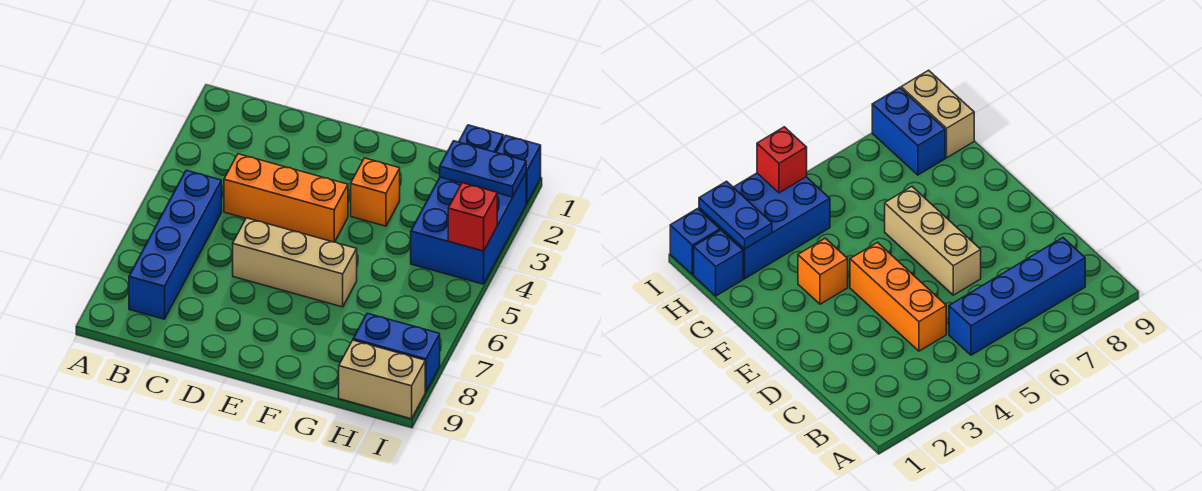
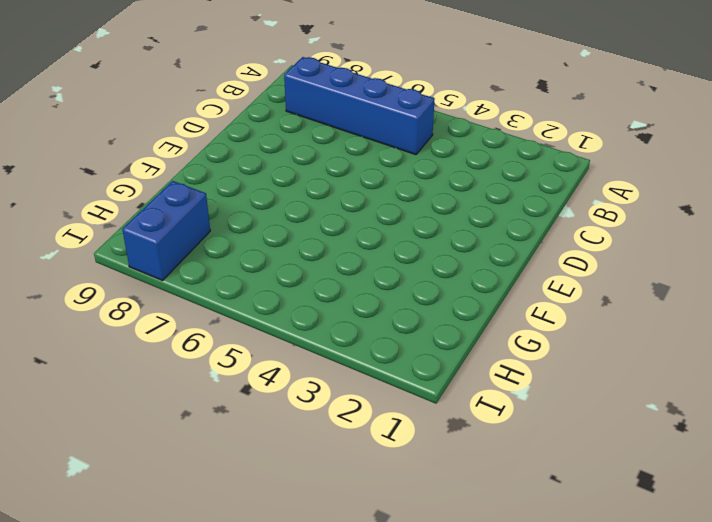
none -> orange 1x3 brick [224,154,348,242]
none -> tan 1x3 brick [233,218,357,307]

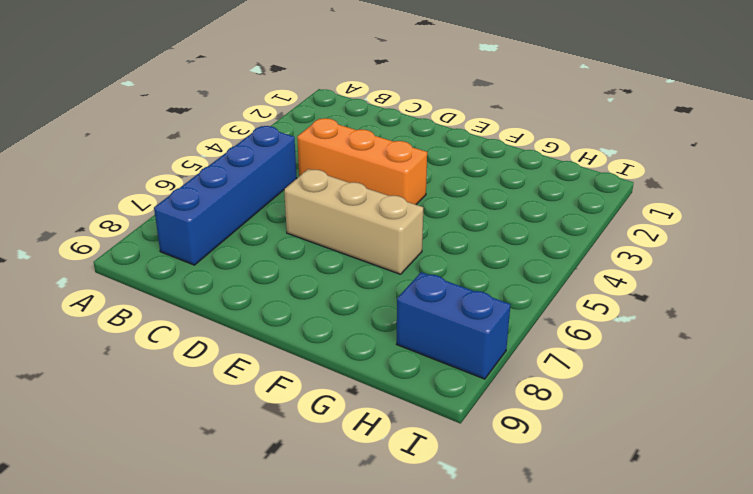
none -> orange 1x1 brick [351,158,400,226]
none -> blue 1x1 brick [459,125,503,152]

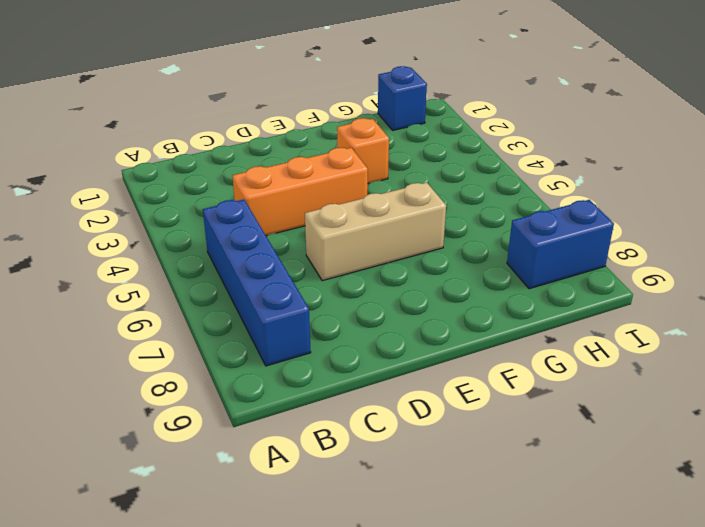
none -> blue 2x3 brick [411,173,526,284]
none -> tan 1x2 brick [339,340,425,419]

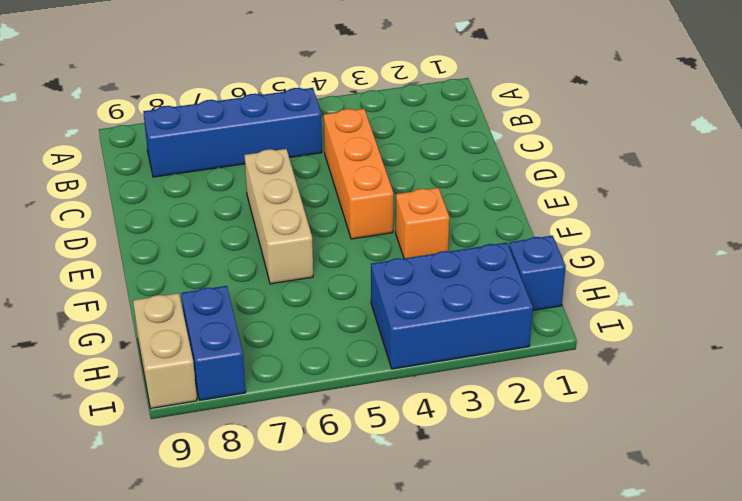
none -> blue 1x1 brick [496,135,541,204]
none -> blue 1x2 plate [440,141,526,197]

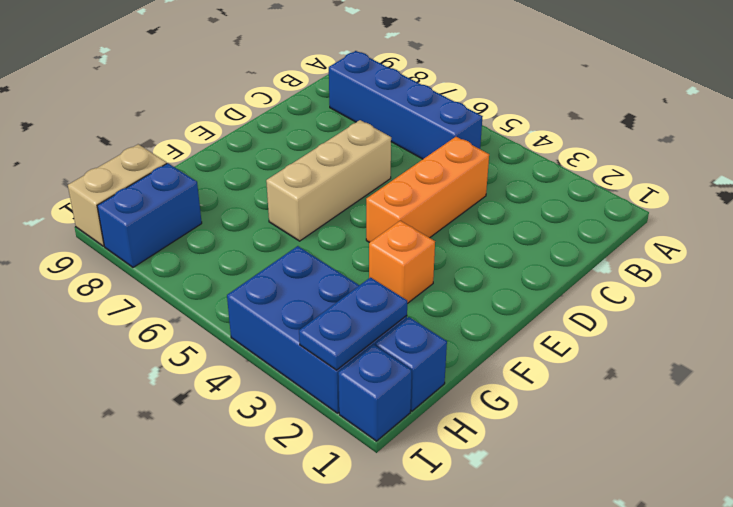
none -> red 1x1 brick [448,183,497,251]

